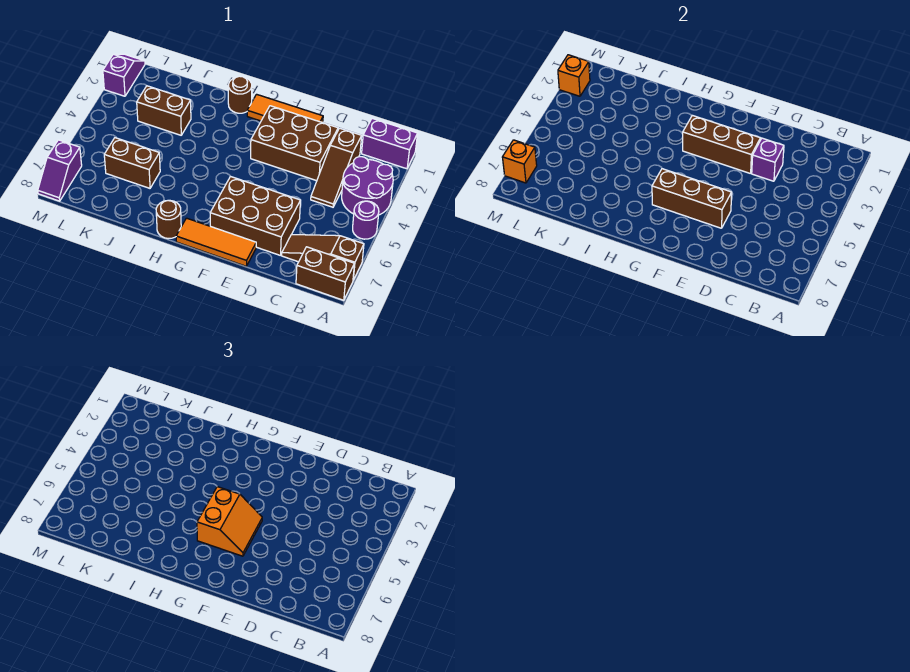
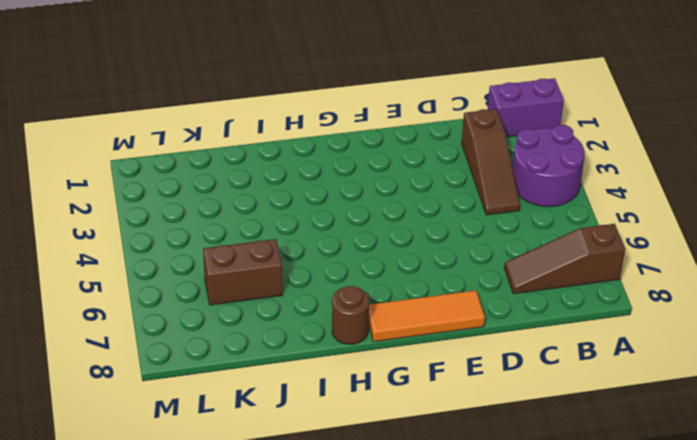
none -> purple 1x1 round brick [353,201,379,239]
none -> brown 1x2 brick [296,247,354,300]
none -> brown 2x3 brick [251,106,338,181]

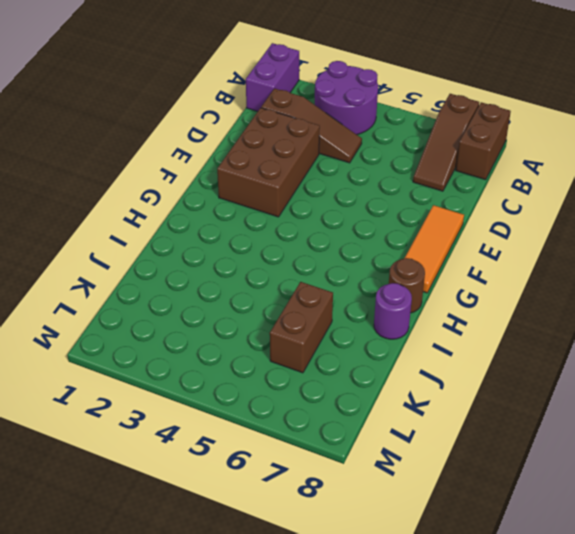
purple 1x1 round brick [374,283,412,339] -> purple 1x1 round brick moved to [353,201,379,239]
none -> brown 2x3 brick [210,176,300,255]
none -> orange 1x3 tile [247,94,323,123]
none -> brown 1x1 round brick [228,76,252,113]

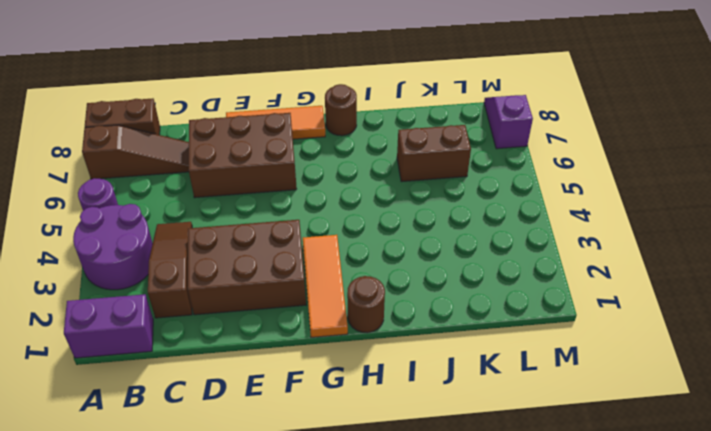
orange 1x3 tile [303,235,348,337] -> orange 1x3 tile turned to [247,94,323,123]
none -> brown 1x2 brick [137,86,191,135]
none -> purple 1x2 slope [103,54,145,96]
none -> purple 1x1 brick [752,138,784,181]

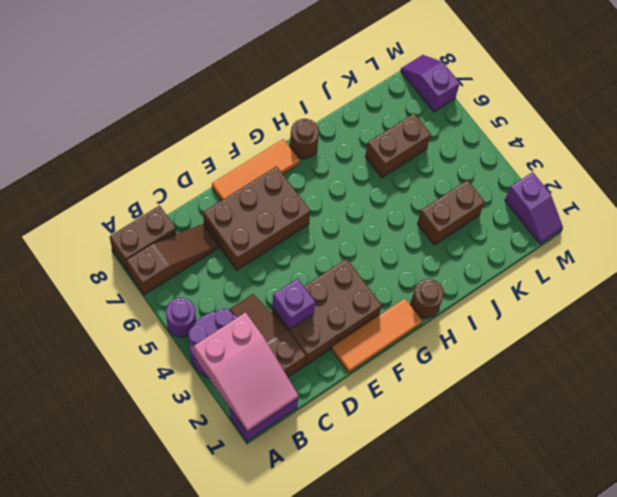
pink 2x3 slope [194,312,299,432] -> none
none -> brown 1x3 brick [683,115,760,174]
none -> brown 1x3 brick [652,169,732,228]
none -> orange 1x1 brick [558,55,590,96]

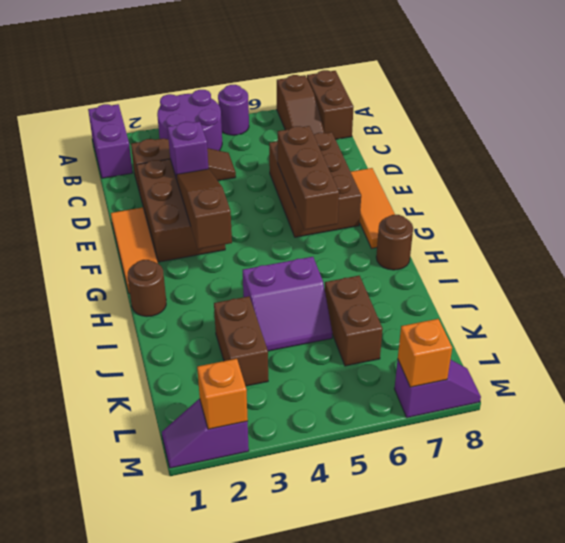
brown 1x3 slope [176,169,232,249] -> brown 1x3 brick [683,115,760,174]
purple 2x2 slope [243,257,332,351] -> none
none -> orange 2x2 slope [197,487,262,556]

